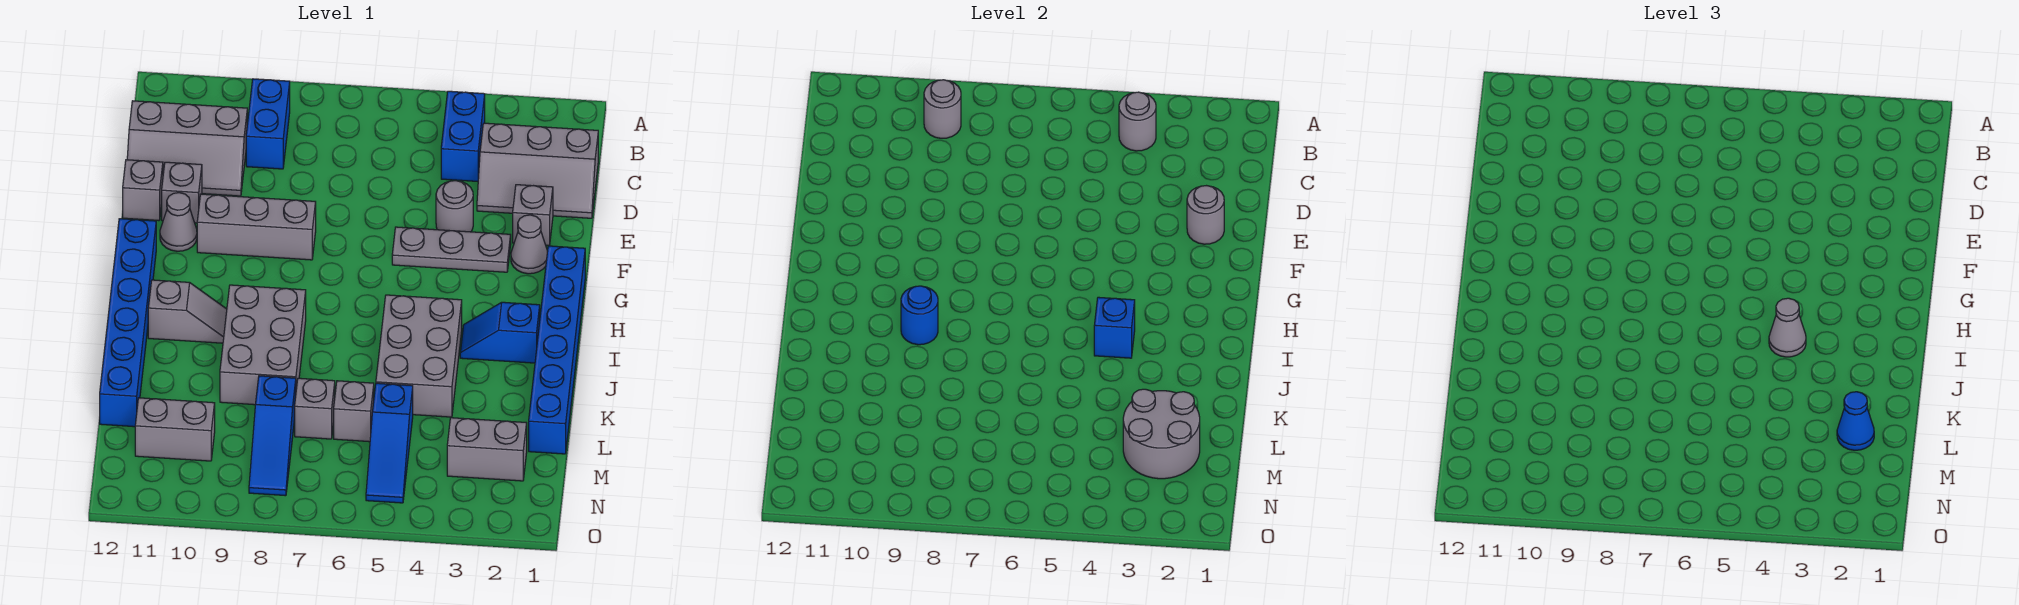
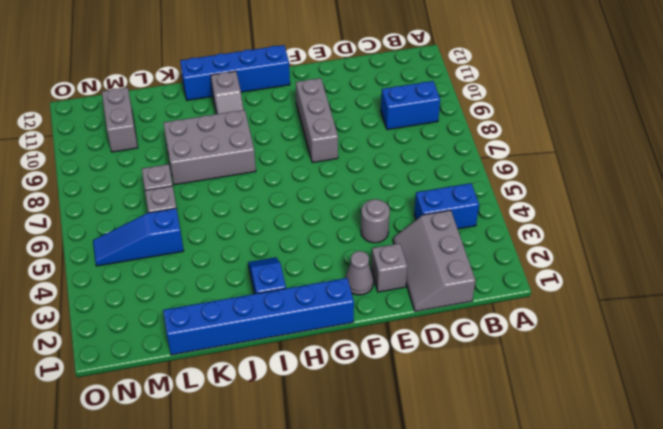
blue 1x4 brick [180,45,290,100] -> blue 1x6 brick [100,219,156,427]
none -> grey 2x3 slope [127,101,247,196]
none -> grey 1x1 brick [162,162,202,223]
none -> grey 1x1 brick [123,160,163,221]
none -> grey 1x3 plate [392,227,511,272]

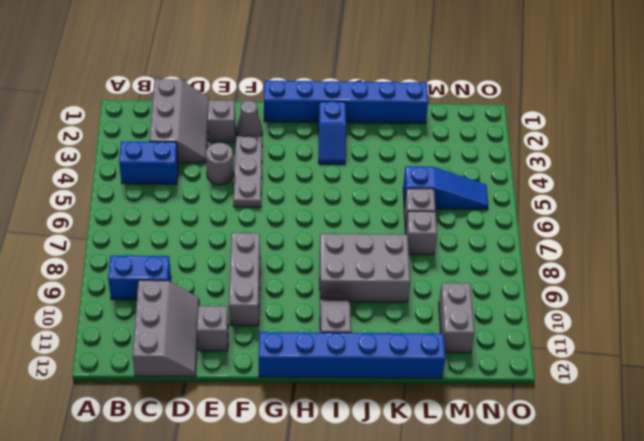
none -> grey 1x1 brick [123,160,163,221]
none -> grey 1x1 cone [160,193,197,251]
none -> grey 2x3 brick [376,295,462,417]
none -> blue 1x3 slope [249,376,296,496]

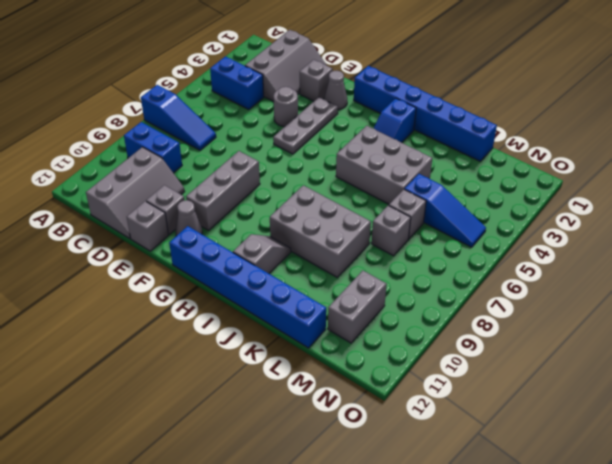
blue 1x3 slope [141,85,216,150] -> blue 1x3 slope moved to [249,376,296,496]
none -> grey 1x2 brick [447,418,527,481]
none -> grey 1x1 round brick [1119,92,1156,151]
none -> grey 1x1 round brick [924,80,961,138]
none -> grey 1x1 round brick [1187,186,1224,244]

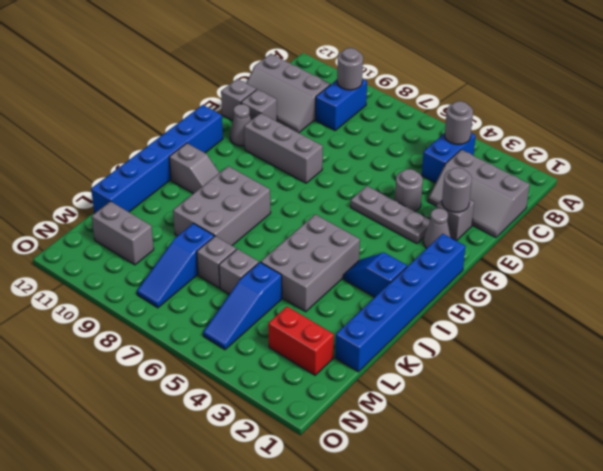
red 1x2 brick [268,307,334,375] -> grey 1x2 brick [447,418,527,481]
none -> blue 1x1 brick [1094,297,1135,358]
none -> blue 1x1 round brick [901,286,938,345]
none -> grey 2x2 round brick [1123,389,1200,479]
none -> grey 1x1 cone [1769,298,1806,357]

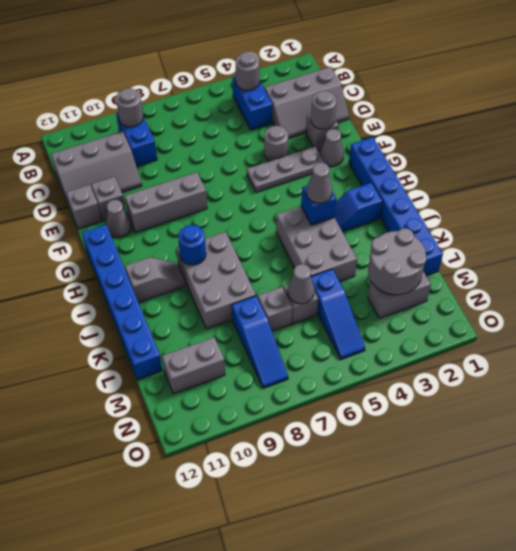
grey 1x1 cone [288,264,314,304] -> none
none -> blue 1x1 cone [1837,392,1874,450]

